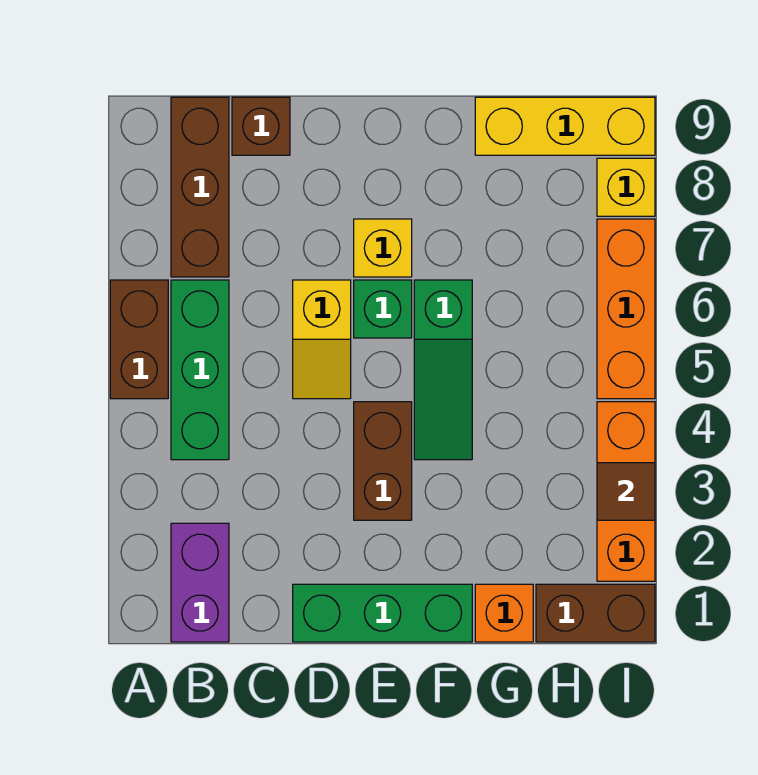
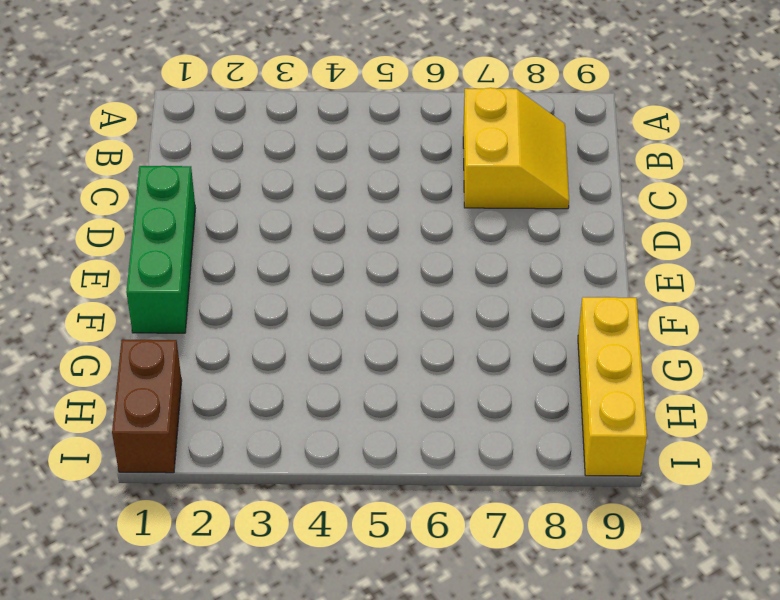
yellow 2x2 slope [463,88,569,209] -> brown 1x3 brick [171,97,229,277]
none -> brown 1x2 brick [110,280,168,399]
none -> purple 1x2 brick [171,523,229,642]
none -> green 1x3 brick [171,280,229,460]

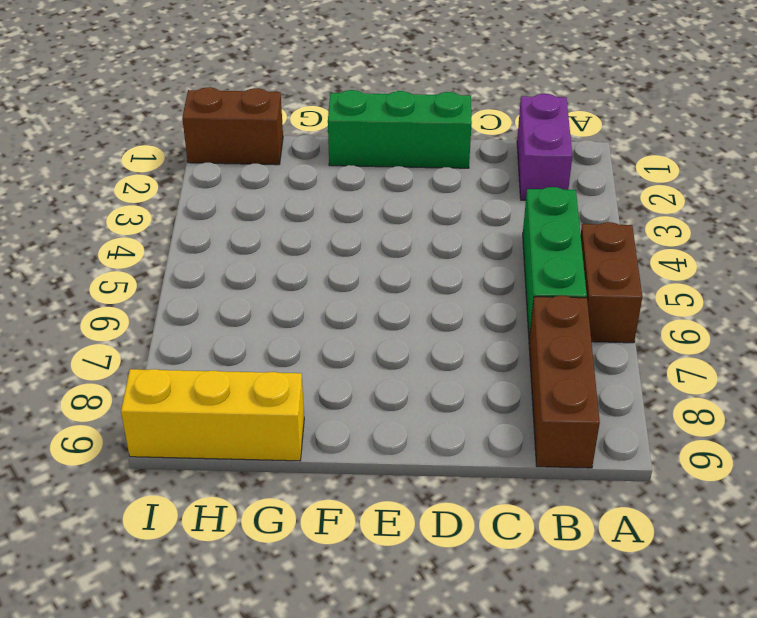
none -> brown 1x1 brick [232,97,290,155]
none -> yellow 1x2 slope [293,280,351,399]
none -> brown 1x2 brick [354,402,412,520]

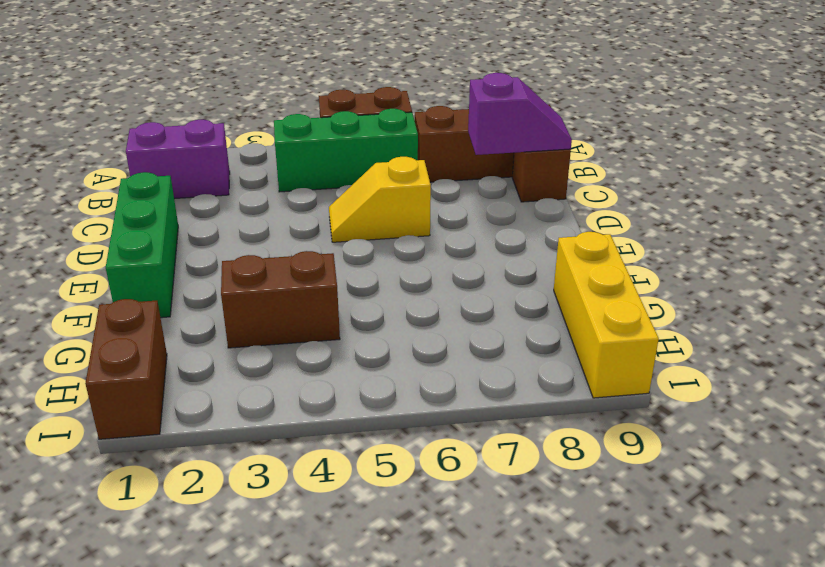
purple 1x2 slope [468,73,572,155] -> none
brown 1x2 brick [221,251,340,348] -> brown 1x2 brick moved to [354,402,412,520]
none -> green 1x1 brick [354,280,412,338]
none -> yellow 1x1 brick [354,219,412,277]
none -> green 1x3 slope [414,280,472,460]

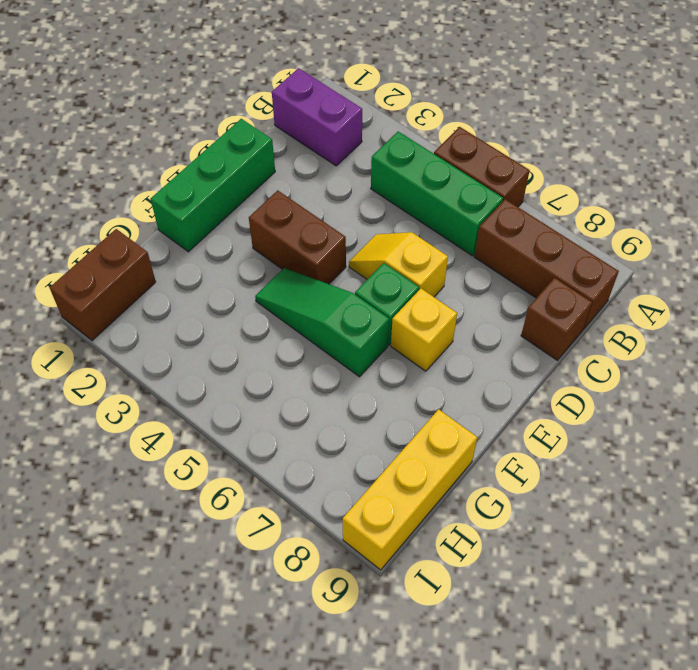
none -> orange 1x1 brick [475,584,533,642]
none -> orange 1x3 brick [597,402,655,581]
none -> orange 1x3 brick [597,219,655,399]

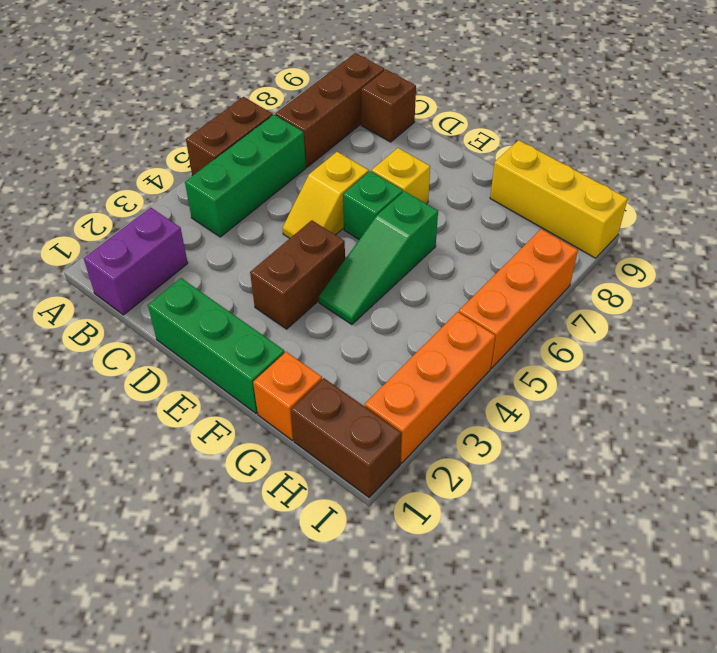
none -> yellow 1x1 brick [597,158,655,216]
none -> brown 1x1 tile [597,463,655,520]

